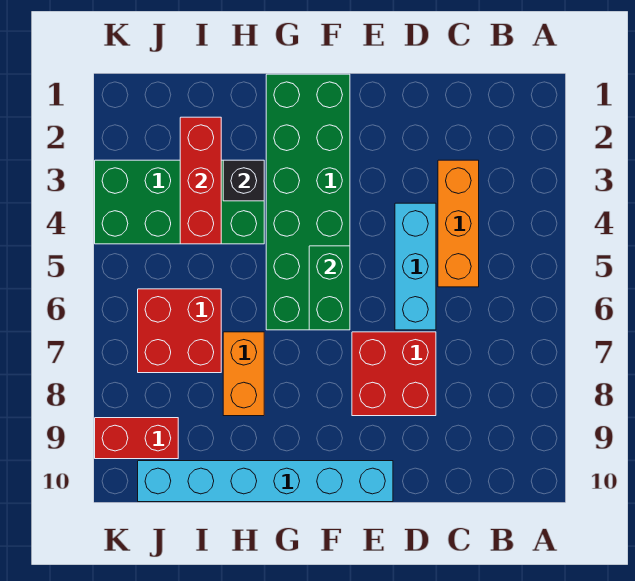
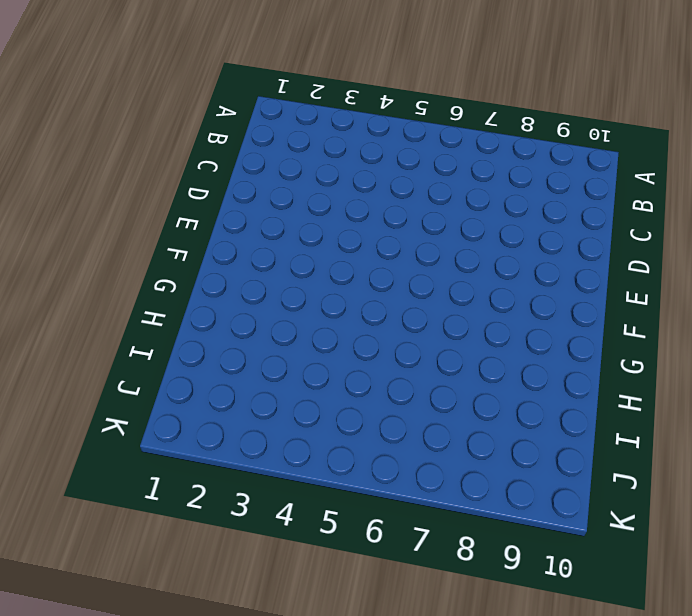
none -> orange 1x3 brick [438,160,479,287]
none -> cyan 1x3 brick [395,203,436,330]
none -> red 2x2 brick [352,332,436,416]

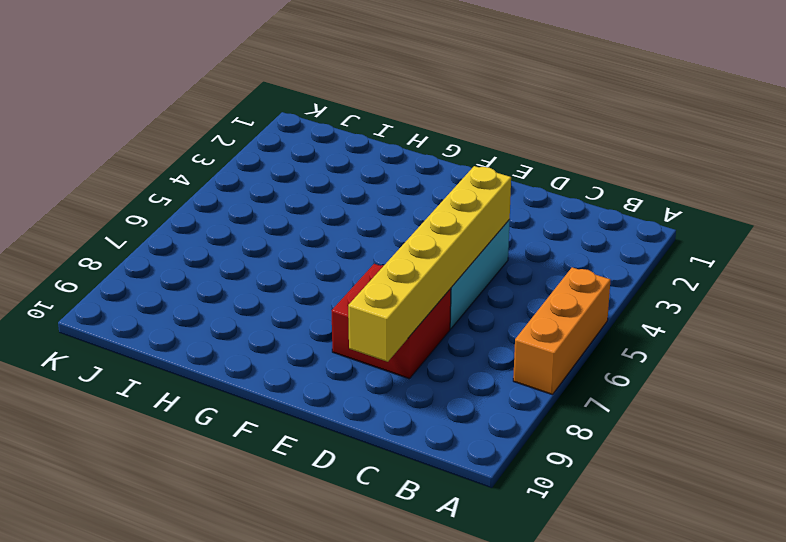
orange 1x3 brick [513,267,610,395] -> orange 1x3 brick moved to [438,160,479,287]
yellow 1x6 brick [348,166,511,362] -> none
none -> cyan 1x6 brick [138,461,393,502]
none -> green 2x6 brick [266,74,350,330]
none -> green 2x4 brick [95,160,264,244]

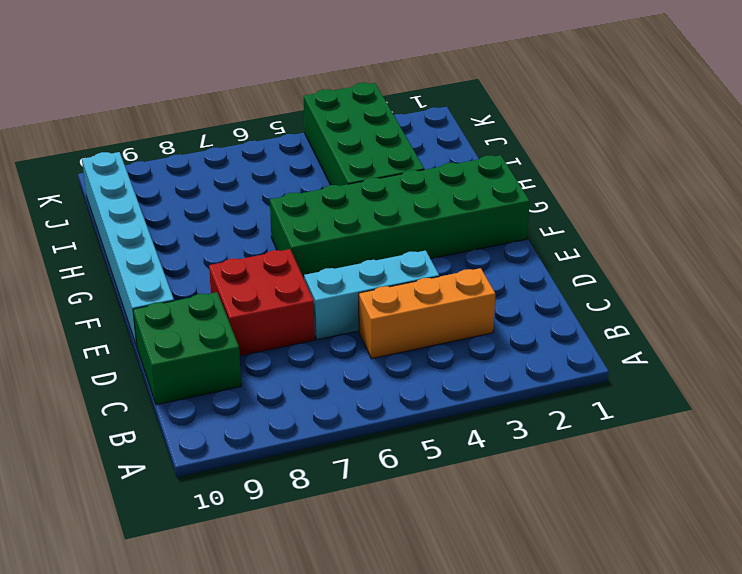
green 2x2 brick [133,292,241,405] -> none
none -> orange 1x2 brick [223,332,264,416]
none -> red 2x2 brick [138,289,221,373]
none -> red 1x2 brick [95,418,178,459]

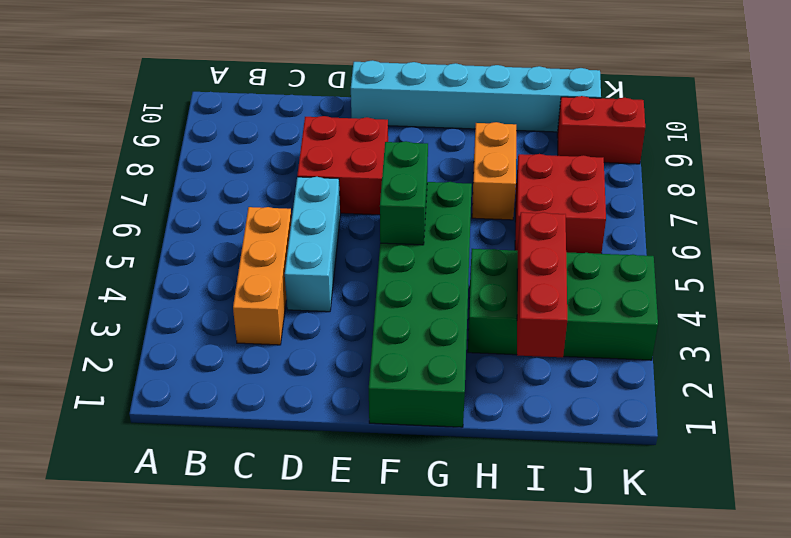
none -> black 1x1 brick [223,160,264,201]

